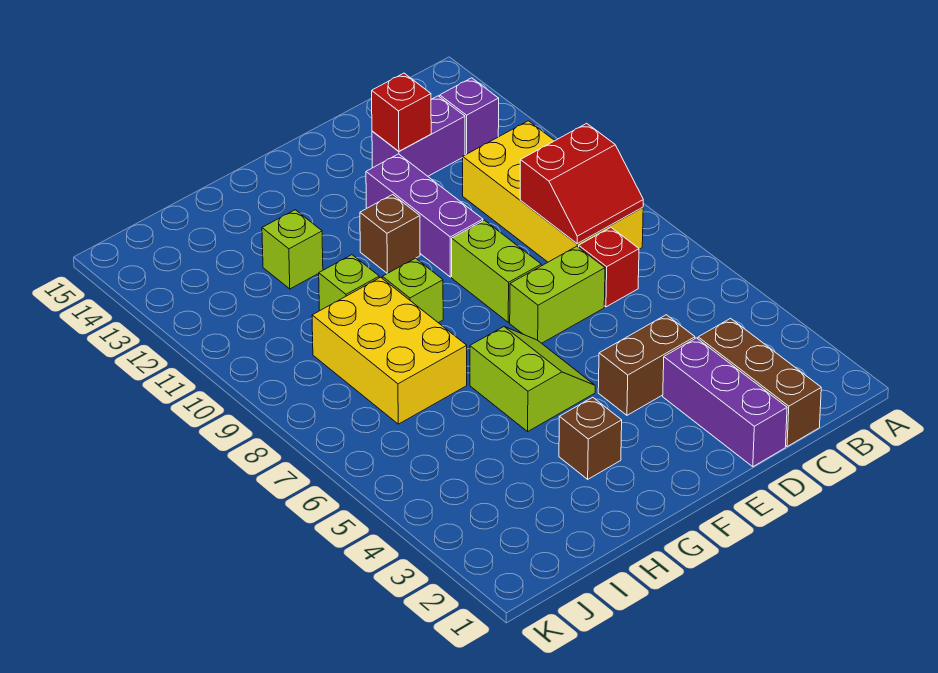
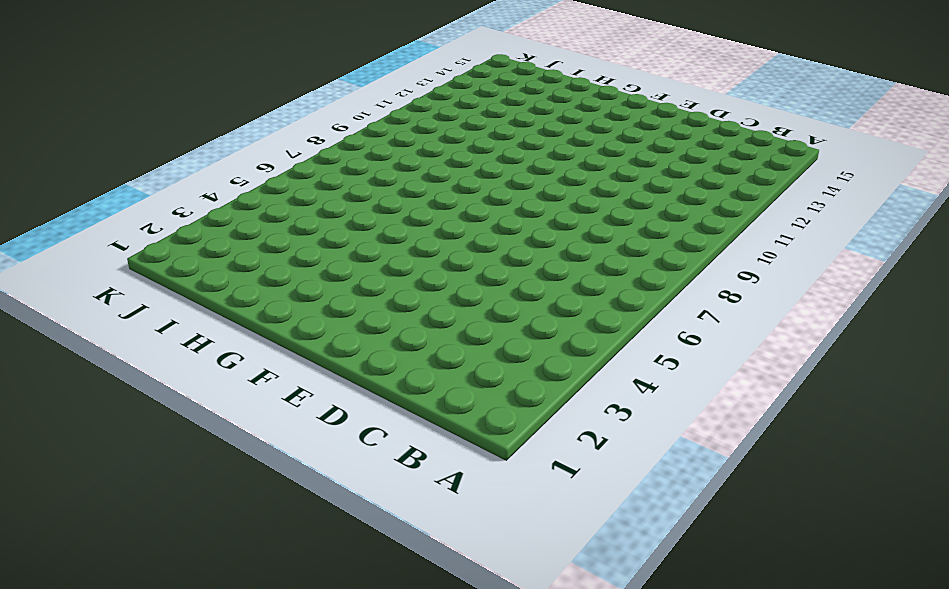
none -> yellow 2x4 brick [463,121,643,262]
none -> purple 1x1 brick [440,78,499,154]
none -> brown 1x3 brick [698,318,821,447]

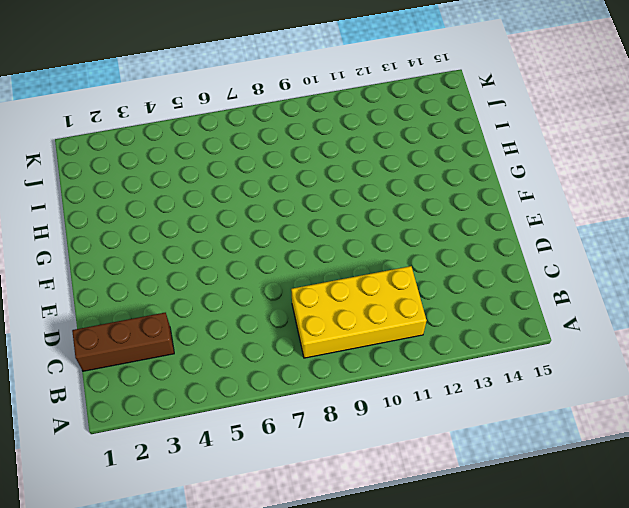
none -> purple 1x1 brick [440,78,499,154]
none -> red 1x1 brick [579,227,639,307]
none -> purple 1x2 brick [372,96,465,176]

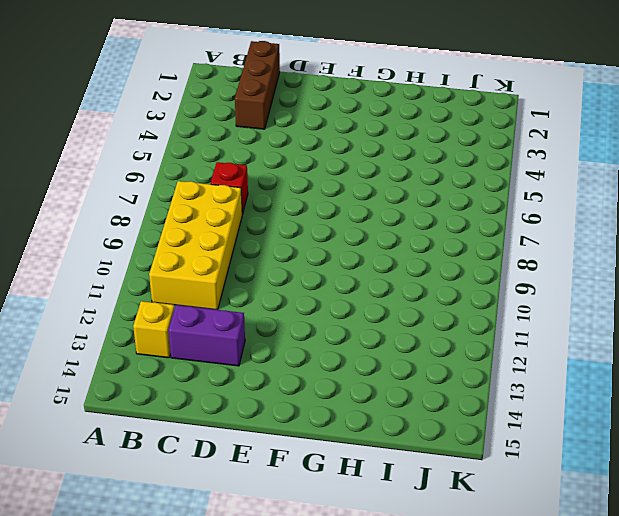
yellow 1x1 brick [133,301,174,358] -> purple 1x1 brick [440,78,499,154]
none -> purple 1x3 brick [663,338,787,467]
none -> brown 1x2 brick [598,315,695,415]
none -> lime 1x2 brick [510,246,605,343]

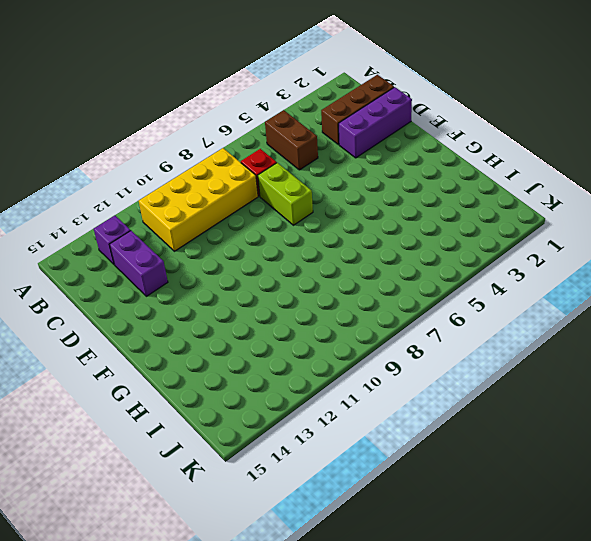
brown 1x2 brick [265,110,318,170] -> brown 1x2 brick moved to [598,315,695,415]
none -> lime 1x2 brick [452,220,541,322]
none -> purple 1x3 brick [366,154,483,277]
none -> lime 2x2 slope [470,327,595,431]

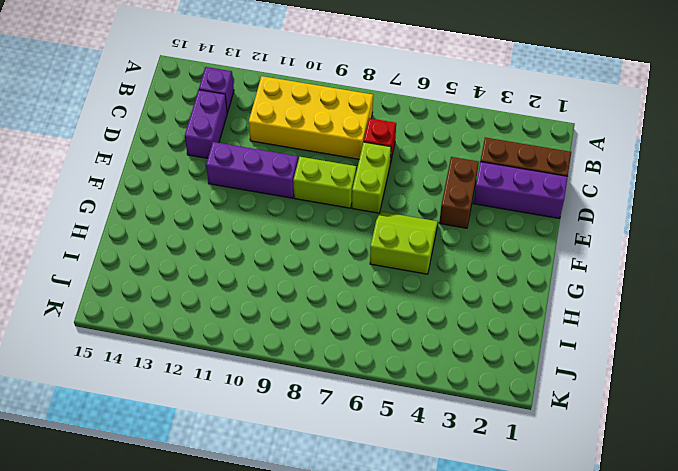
none -> brown 1x1 brick [360,195,420,273]
none -> brown 1x1 brick [559,397,622,479]
none -> lime 1x1 brick [382,258,443,323]

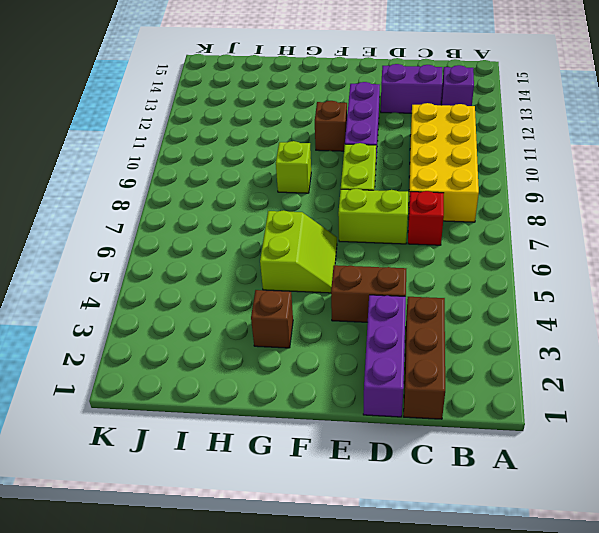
none -> yellow 2x3 brick [312,277,467,424]
none -> lime 1x1 brick [319,255,379,311]
none -> lime 1x1 brick [262,210,323,289]

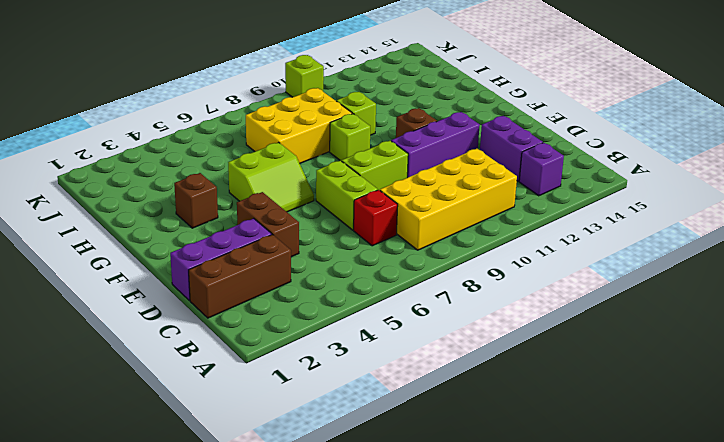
lime 1x1 brick [285,55,324,97] -> lime 1x1 brick moved to [262,210,323,289]
none -> red 2x2 slope [520,123,643,244]
none -> red 1x1 brick [372,73,431,151]

